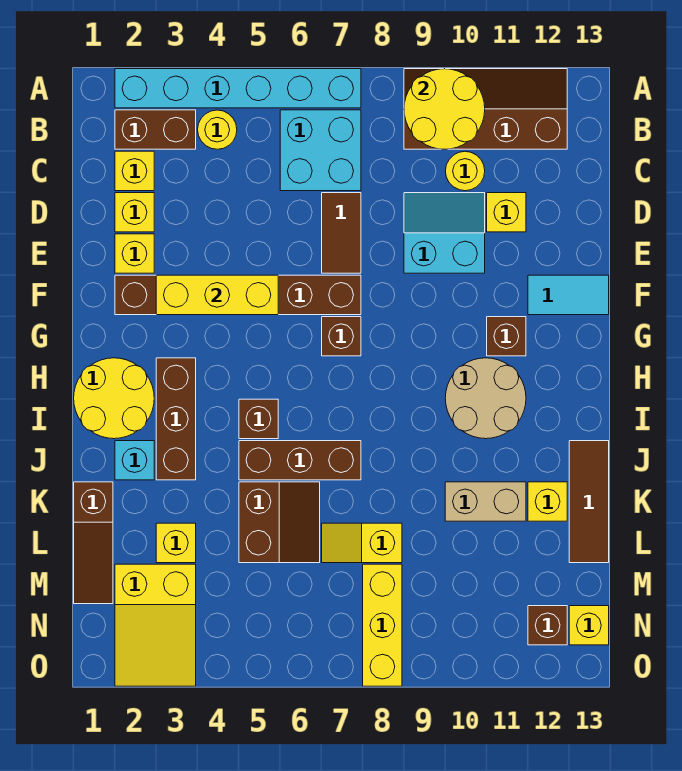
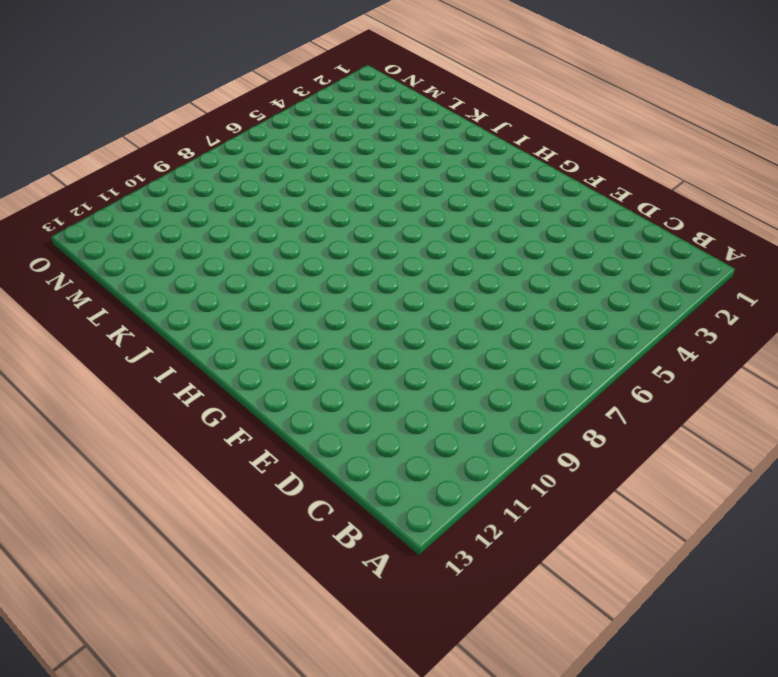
none -> cyan 1x6 brick [115,69,361,108]
none -> brown 2x4 slope [404,69,567,149]
none -> brown 1x2 brick [115,110,196,149]
none -> yellow 1x1 round brick [198,110,237,149]

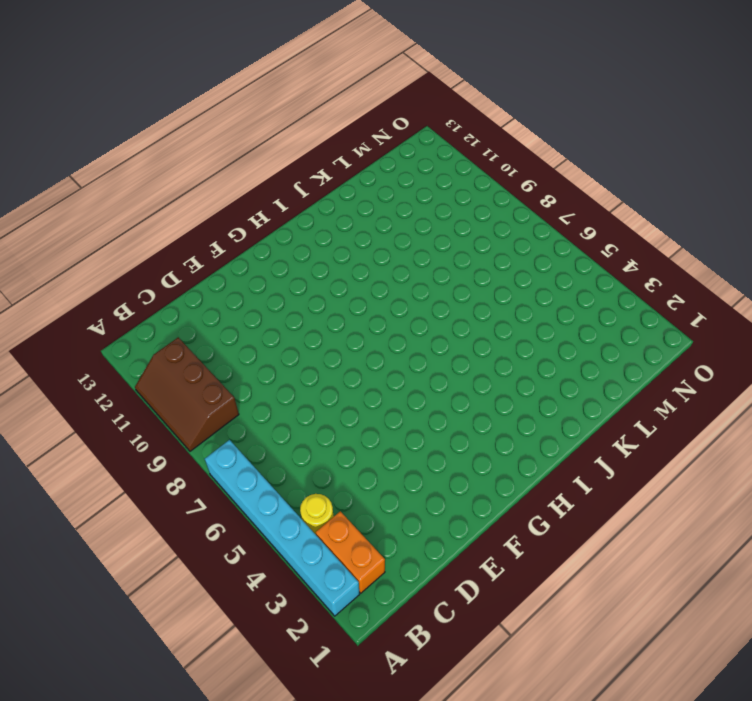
brown 2x3 slope [135,337,239,451] -> brown 2x4 slope [404,69,567,149]
orange 1x2 brick [316,511,385,593] -> brown 1x2 brick [115,110,196,149]
none -> cyan 2x2 brick [280,110,361,191]
none -> yellow 1x1 brick [115,151,154,191]
none -> yellow 1x1 round brick [446,151,485,191]
none -> yellow 1x1 brick [115,193,154,232]

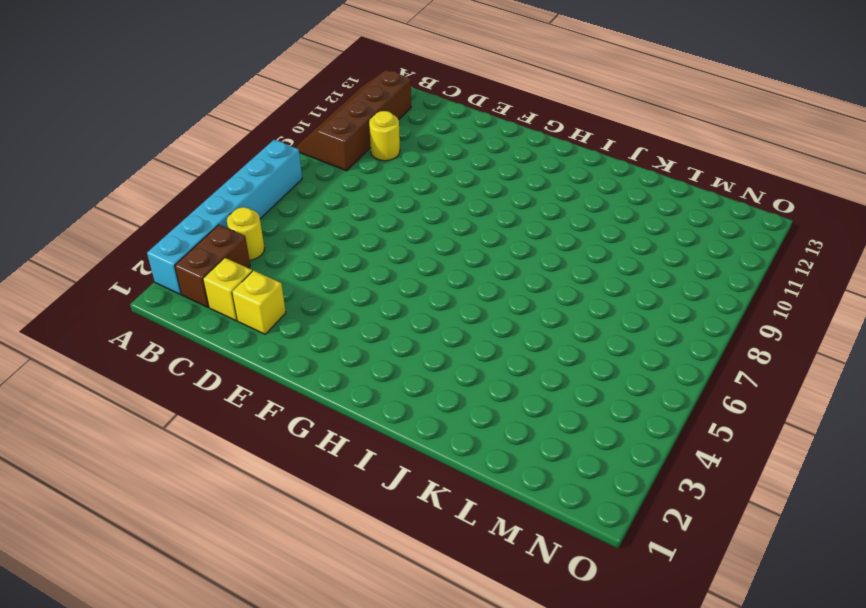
none -> cyan 2x2 brick [280,110,361,191]
none -> brown 1x2 tile [322,193,361,273]
none -> cyan 2x2 slope [404,193,485,273]
none -> yellow 1x1 brick [487,193,526,232]

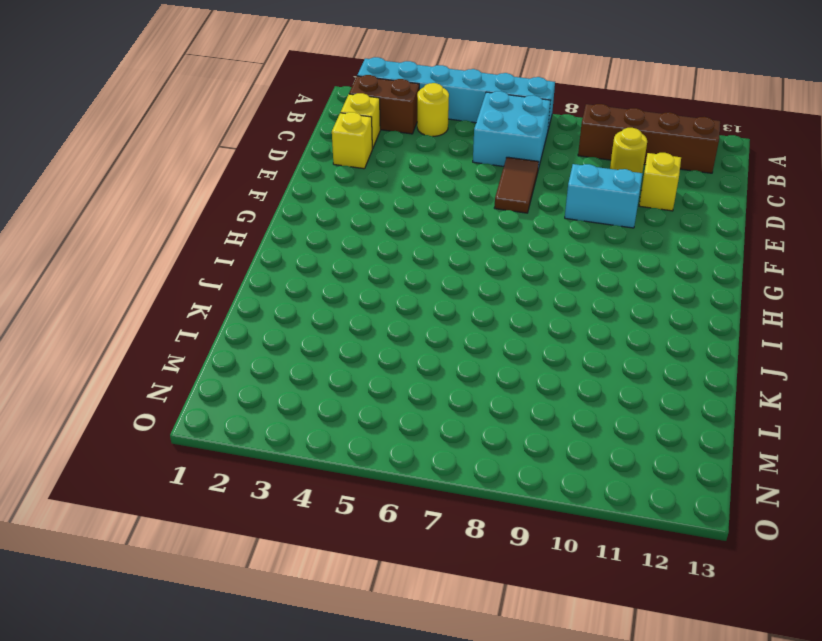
none -> yellow 1x1 brick [115,234,154,273]
none -> brown 1x6 brick [115,275,361,315]
none -> cyan 1x2 tile [528,275,609,315]
none -> brown 1x1 brick [322,317,361,356]

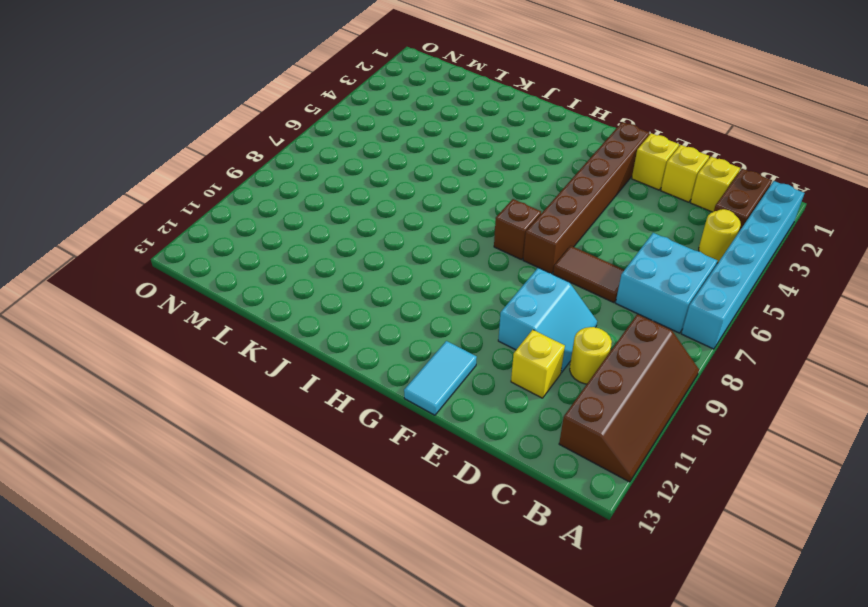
none -> brown 1x1 brick [487,317,526,356]
none -> yellow 2x2 round brick [74,358,154,439]
none -> brown 1x3 brick [156,358,196,480]
none -> tan 2x2 round brick [445,358,526,439]

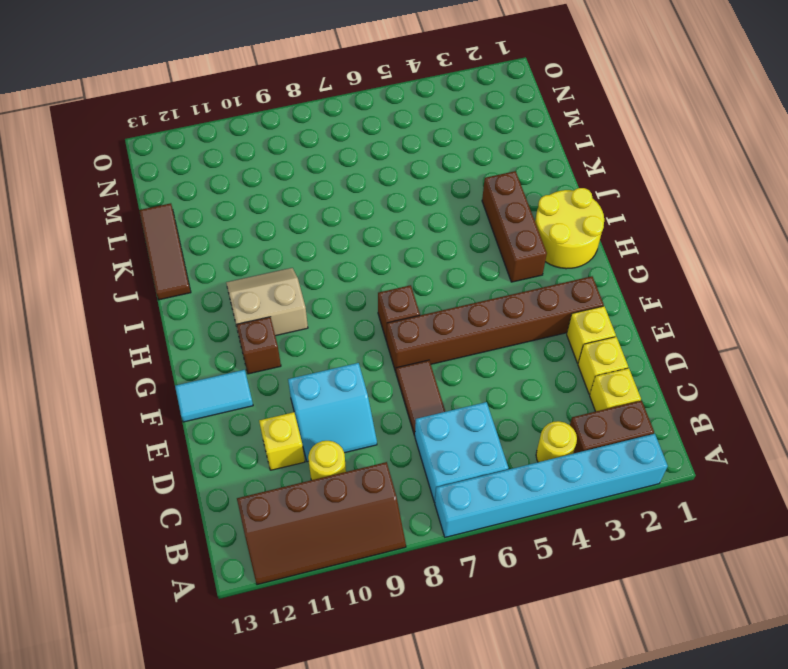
tan 2x2 slope [226,268,308,336] -> tan 2x2 round brick [445,358,526,439]
none -> brown 1x1 brick [239,399,278,439]
none -> cyan 1x1 brick [115,441,154,480]
none -> brown 1x3 brick [239,441,361,480]
none -> brown 1x3 slope [74,482,113,604]

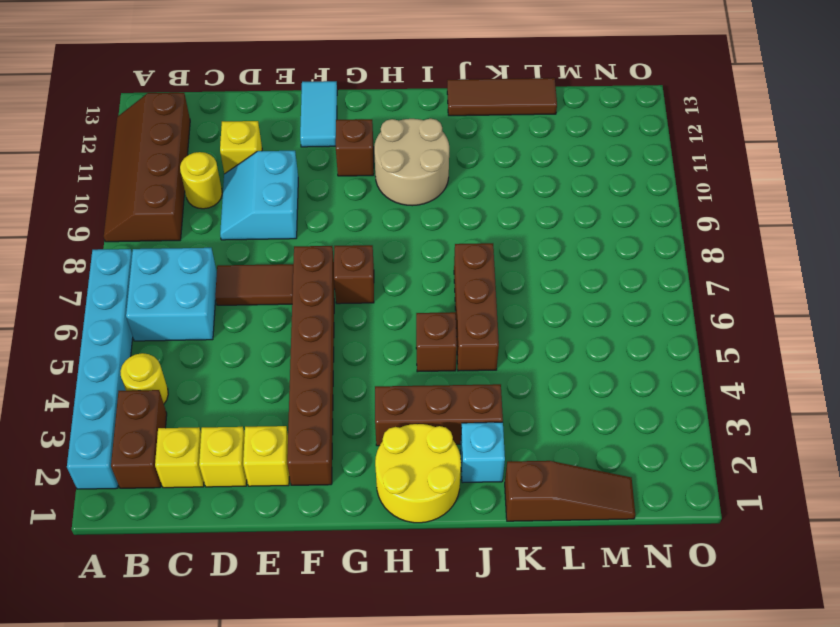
none -> brown 2x2 slope [239,482,320,563]
none -> tan 1x2 brick [445,482,526,521]
none -> yellow 1x1 brick [528,482,567,521]
none -> yellow 1x1 brick [156,523,196,563]

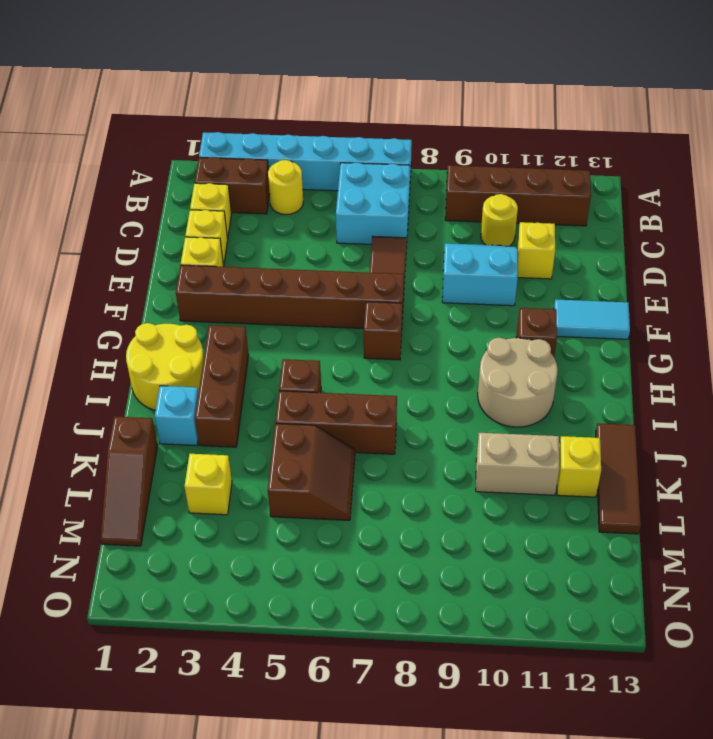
none -> yellow 1x2 slope [322,523,402,563]
none -> yellow 2x3 slope [115,564,196,686]
none -> yellow 1x3 brick [363,564,402,686]
none -> brown 1x1 brick [528,606,567,645]

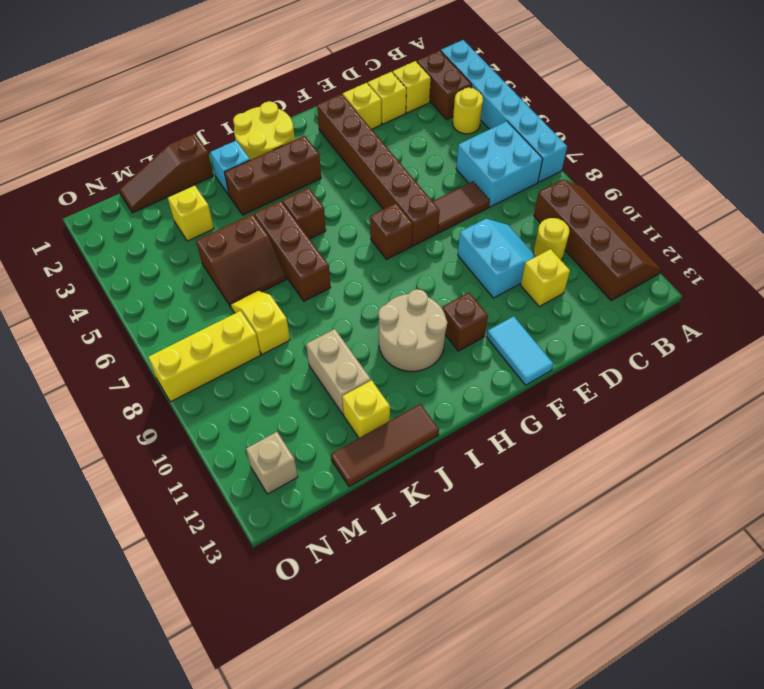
tan 1x1 brick [246,432,298,494] -> brown 1x1 brick [528,606,567,645]
none -> yellow 2x3 slope [115,564,196,686]
none -> yellow 1x1 brick [569,606,609,645]
none -> yellow 2x2 round brick [404,69,485,149]
none -> yellow 1x3 brick [156,275,278,315]

